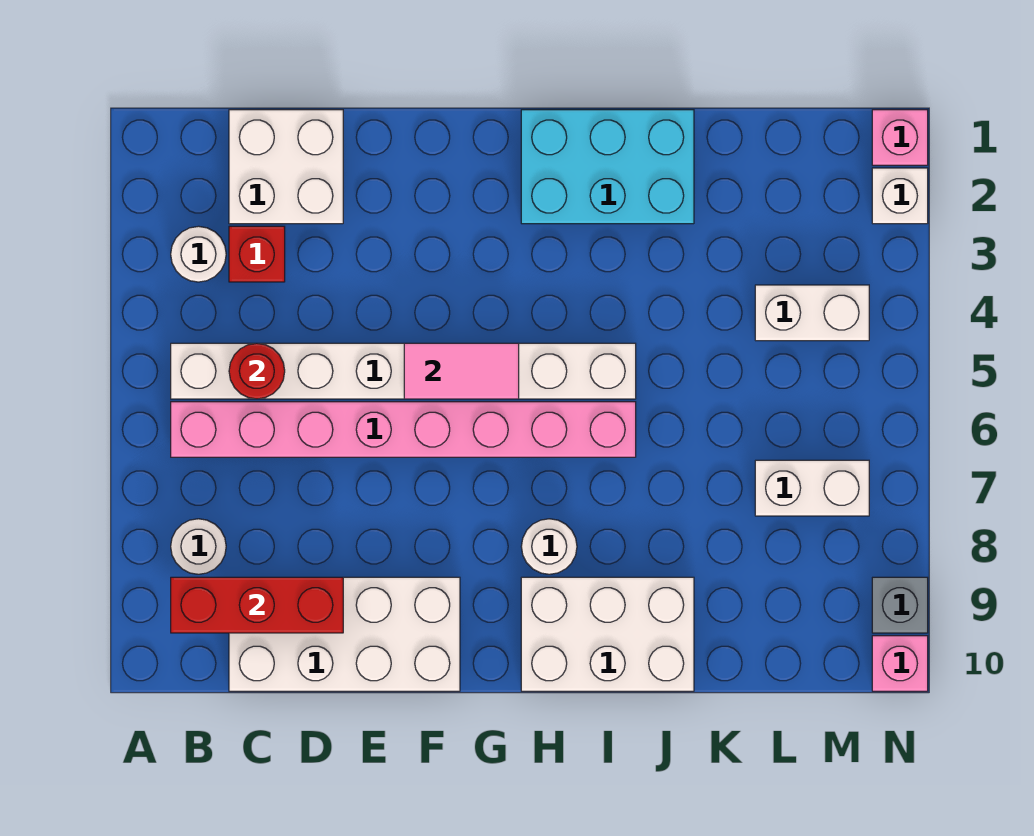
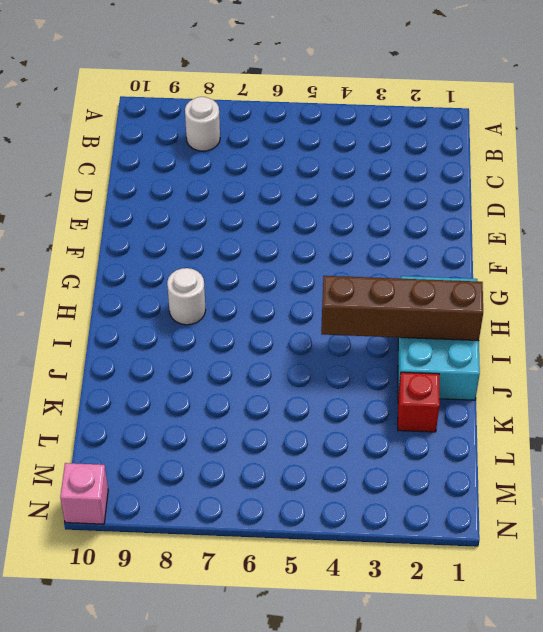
brown 1x4 brick [321,276,483,341] -> none
red 1x1 brick [398,372,440,432] -> red 1x1 brick moved to [229,226,285,282]
none -> white 1x1 round brick [171,226,226,282]
none -> white 1x8 brick [171,343,636,399]
none -> pink 1x8 brick [171,402,636,457]

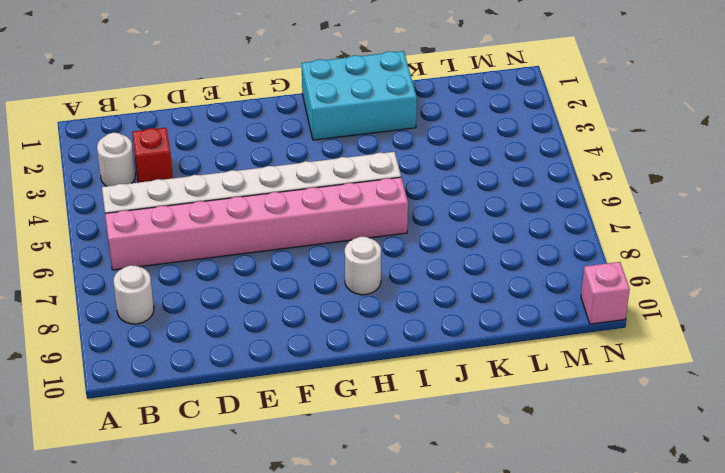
none -> white 2x2 brick [229,110,343,224]
none -> white 2x4 brick [229,577,460,691]
none -> white 2x3 brick [521,577,694,691]

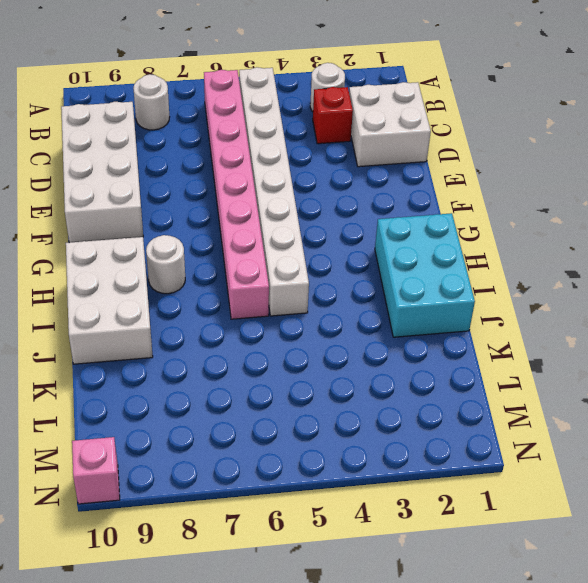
none -> white 1x2 brick [755,285,869,341]
none -> white 1x2 brick [755,460,869,516]
none -> pink 1x1 brick [872,110,928,165]

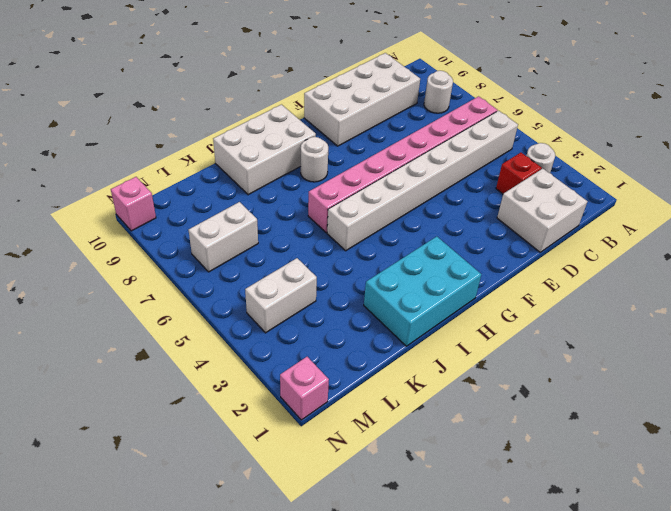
none -> white 1x1 brick [872,168,928,224]
none -> grey 1x1 brick [872,577,928,633]
none -> red 1x3 brick [171,577,343,633]

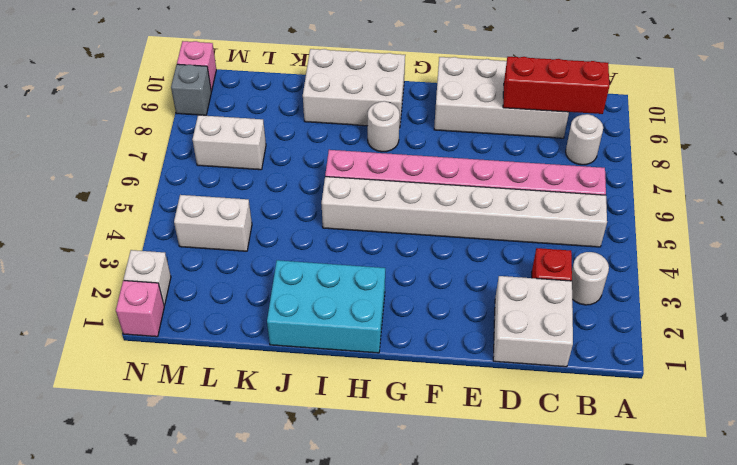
none -> red 1x1 round brick [229,343,285,399]
none -> pink 1x2 tile [404,343,519,399]

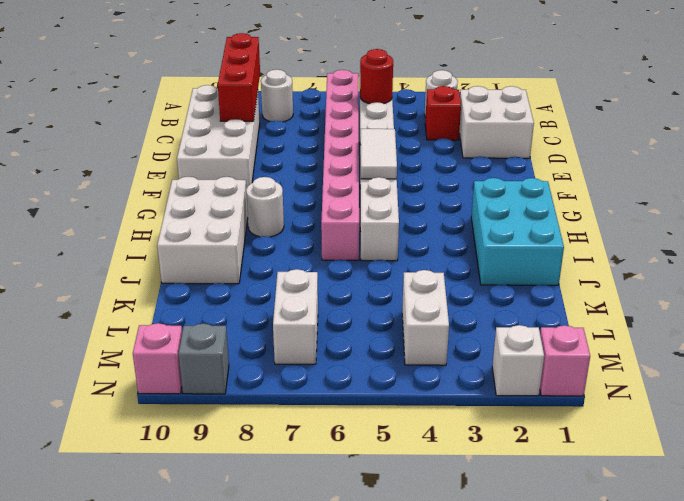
white 1x2 tile [360,129,397,179] -> pink 1x2 tile [404,343,519,399]

